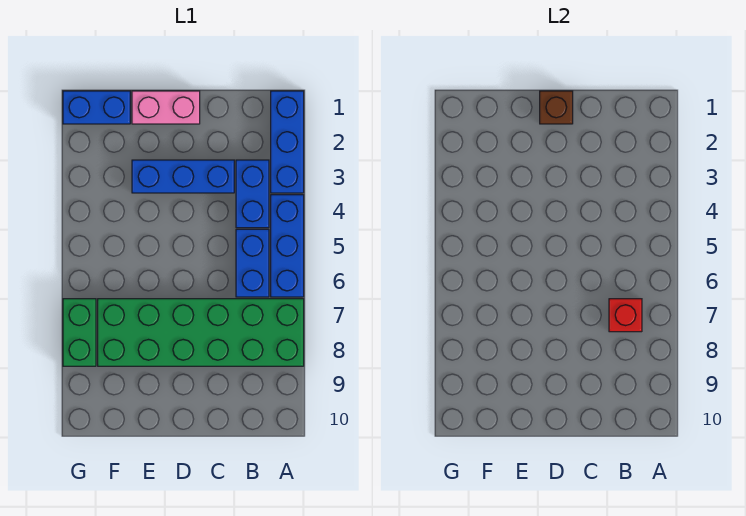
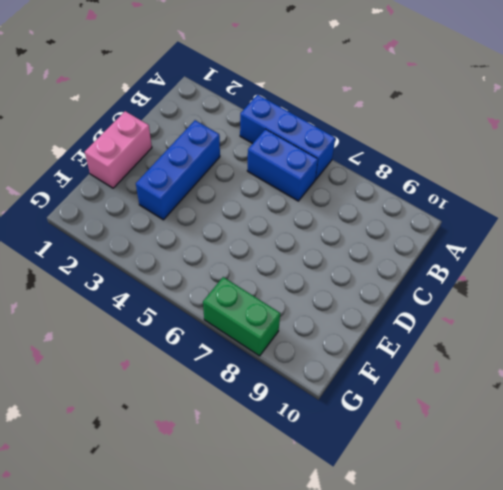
none -> blue 1x3 brick [271,91,304,193]
none -> green 2x6 brick [98,299,304,366]

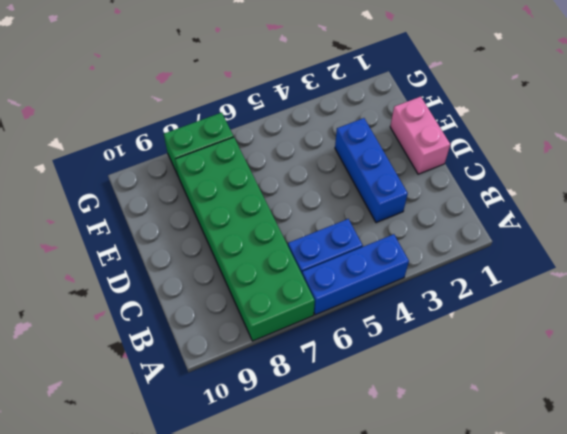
none -> blue 1x3 brick [271,91,304,193]
none -> blue 1x2 brick [236,160,269,228]

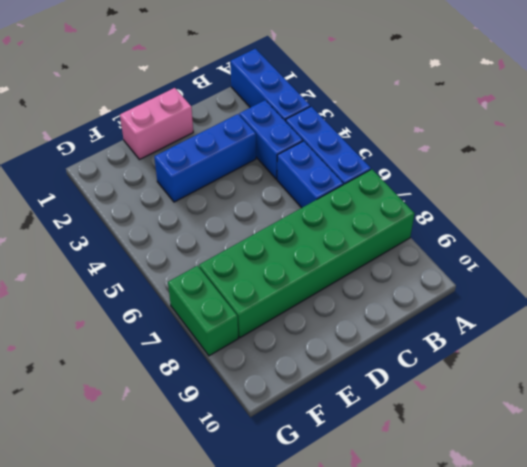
none -> blue 1x2 brick [63,91,130,124]
none -> red 1x1 brick [609,299,642,332]

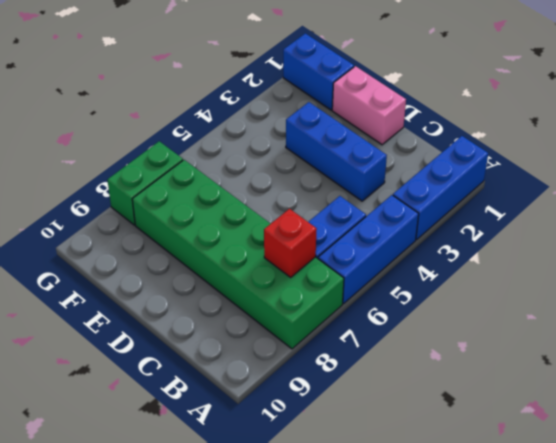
none -> blue 1x2 brick [236,160,269,228]
none -> brown 1x1 brick [540,91,573,124]

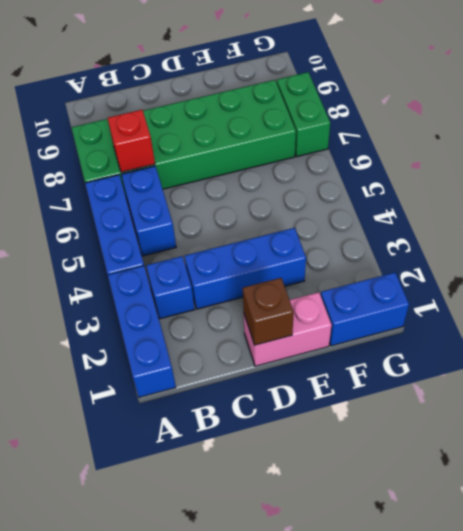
blue 1x1 brick [146,256,195,319] -> blue 1x2 brick [236,160,269,228]

